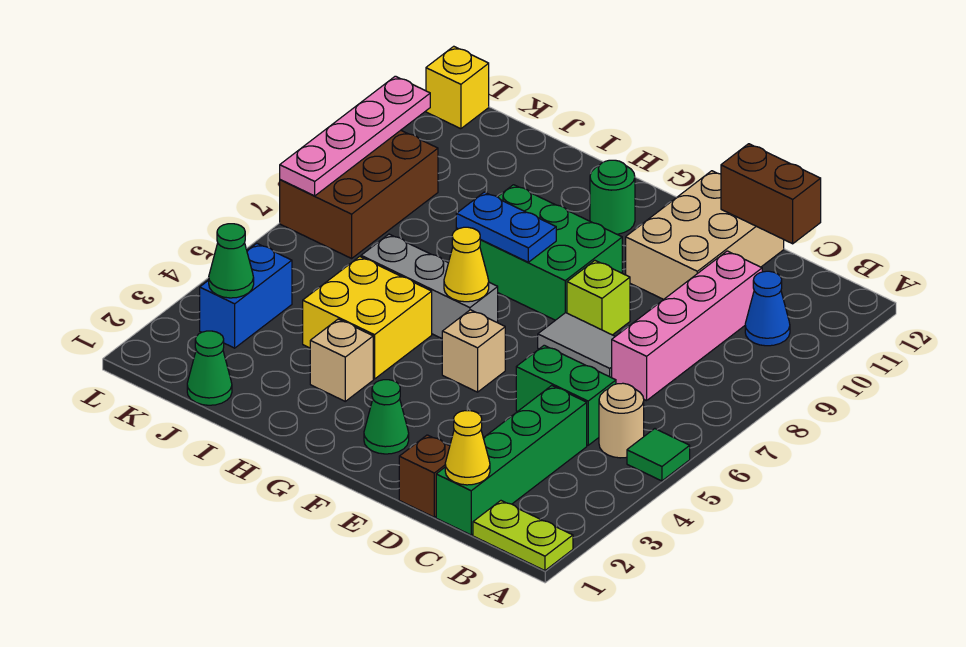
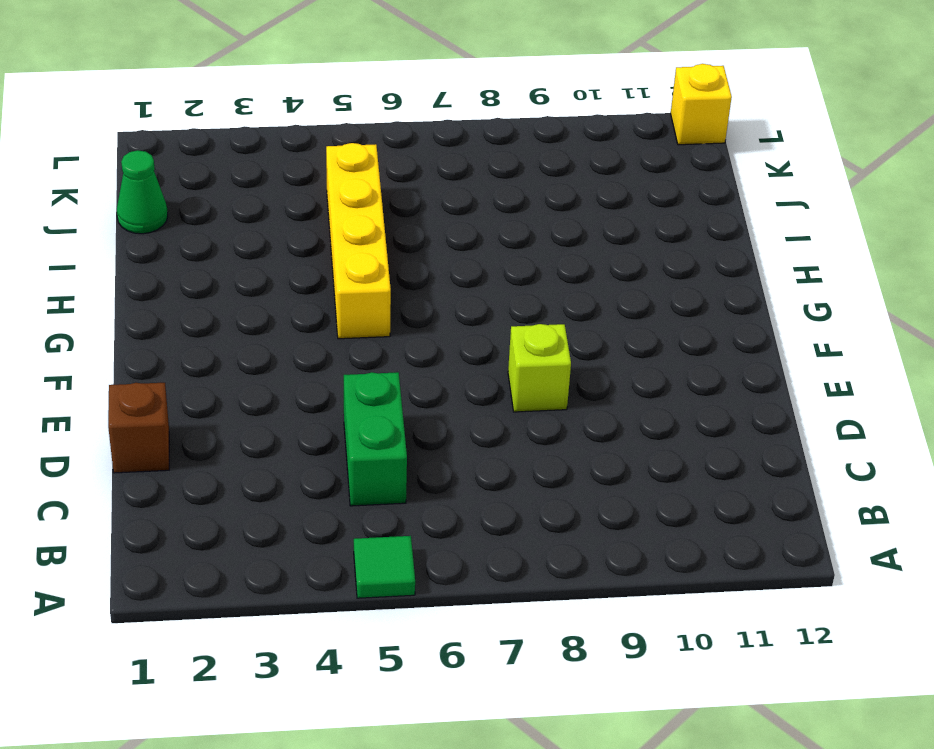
yellow 1x4 brick [326,143,391,339] -> yellow 2x2 brick [303,257,432,379]
none -> lime 1x2 plate [473,501,573,571]
none -> tan 1x1 round brick [599,383,644,458]
none -> blue 1x1 cone [745,271,790,346]

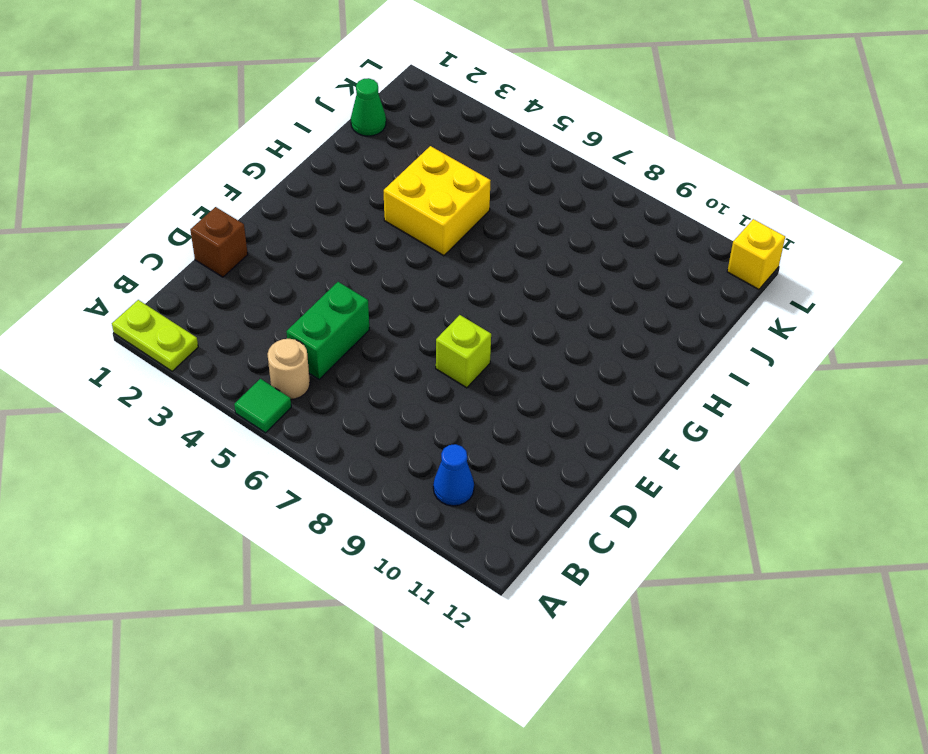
lime 1x2 plate [112,300,198,371] -> lime 1x2 plate turned to [473,501,573,571]
none -> green 1x4 brick [436,386,587,535]
none -> pink 1x4 brick [612,251,762,401]
none -> grey 1x2 tile [538,313,615,378]

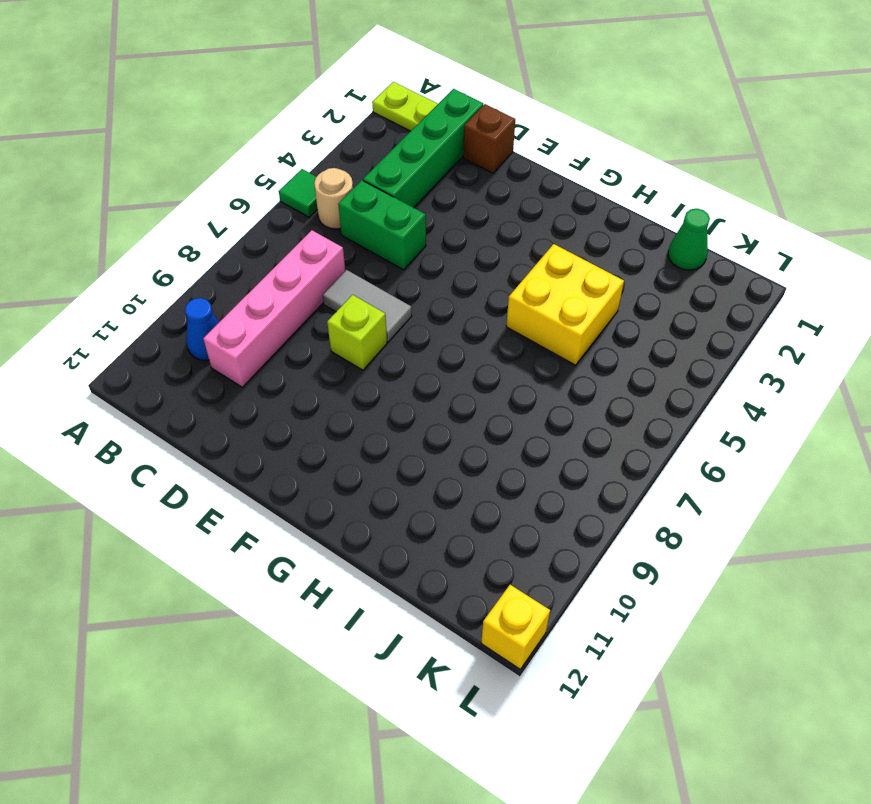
none -> tan 2x3 brick [626,171,784,299]
none -> green 1x1 cone [364,380,409,454]
none -> tan 1x1 brick [442,310,505,392]

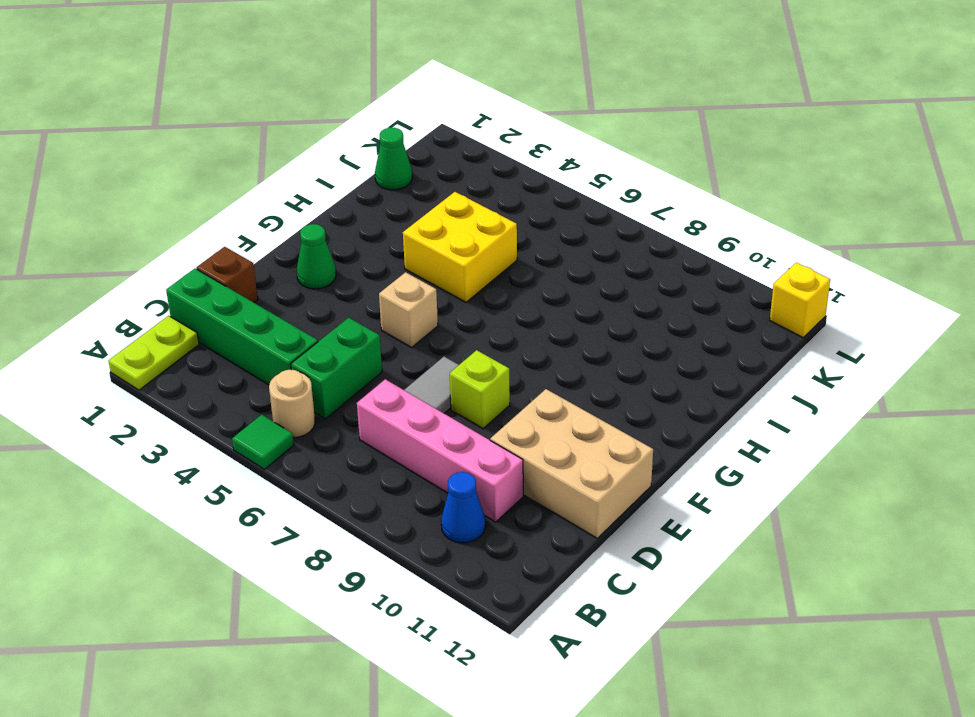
none -> green 2x3 brick [456,185,622,320]
none -> grey 1x3 brick [361,234,498,338]
none -> green 1x1 round brick [590,160,635,234]

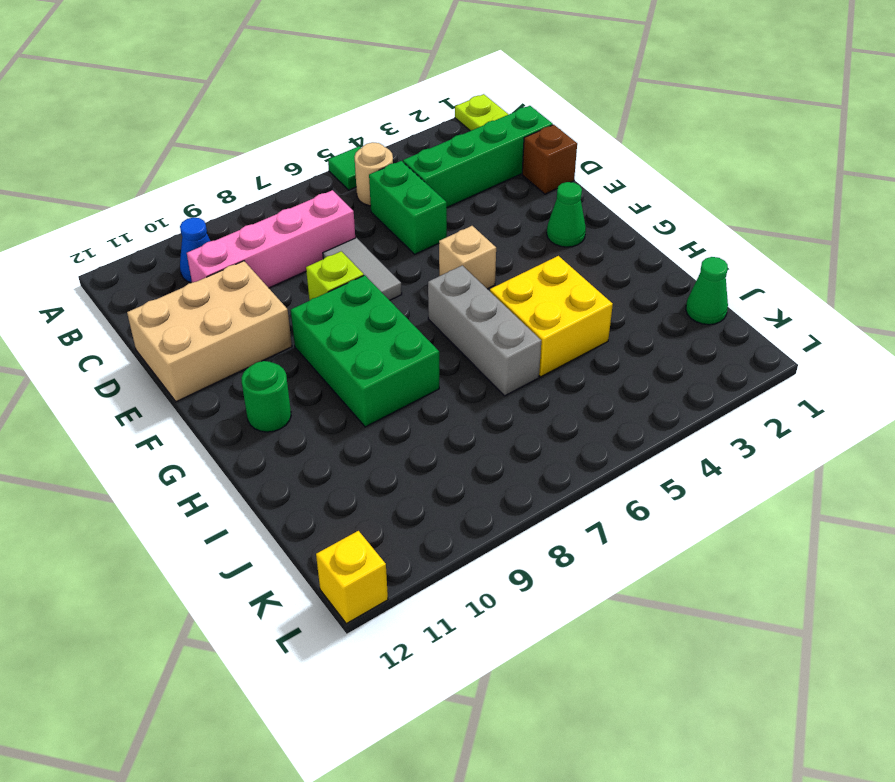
none -> tan 1x1 brick [310,319,373,401]
none -> blue 1x2 brick [200,243,292,348]
none -> brown 2x3 brick [280,130,438,258]

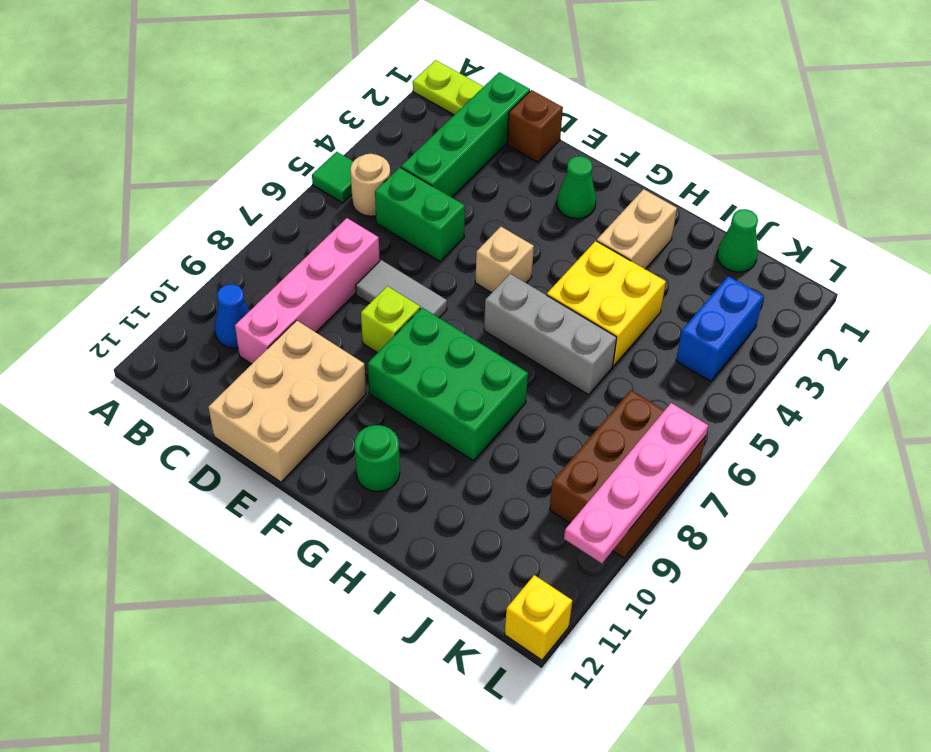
tan 1x2 brick [597,189,677,269] -> tan 1x1 brick [310,319,373,401]
none -> yellow 1x1 cone [445,411,490,485]
none -> brown 1x2 brick [721,144,821,244]
none -> yellow 1x1 cone [444,227,489,302]

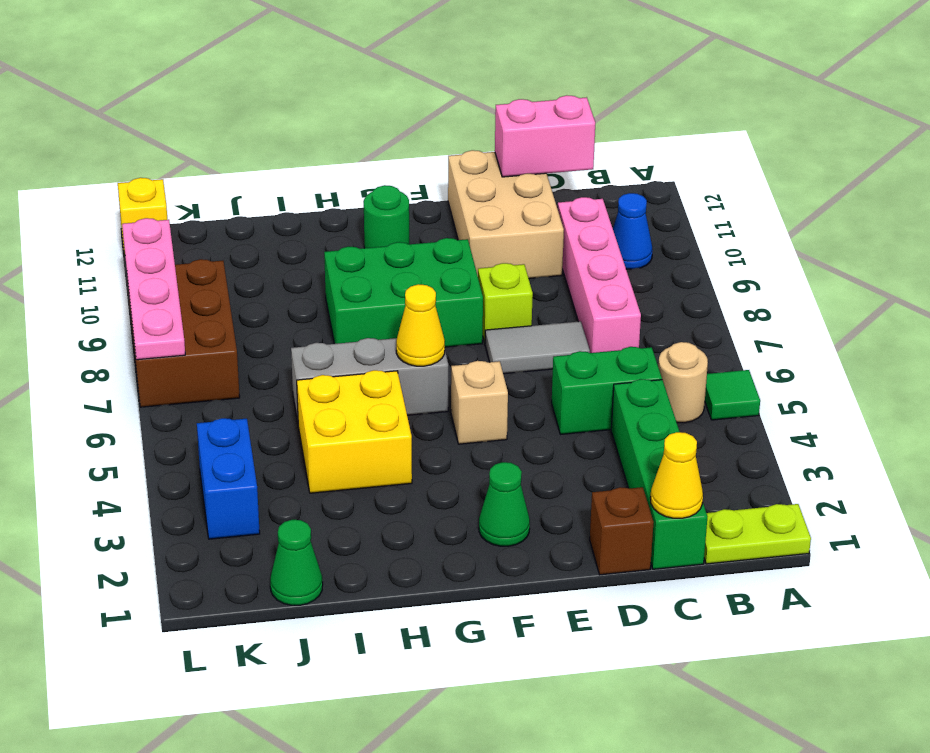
pink 1x2 brick [495,95,595,177] -> brown 1x2 brick [721,144,821,244]
none -> tan 1x1 brick [310,319,373,401]
none -> blue 1x2 plate [456,192,556,262]
none -> green 1x1 cone [209,224,254,298]

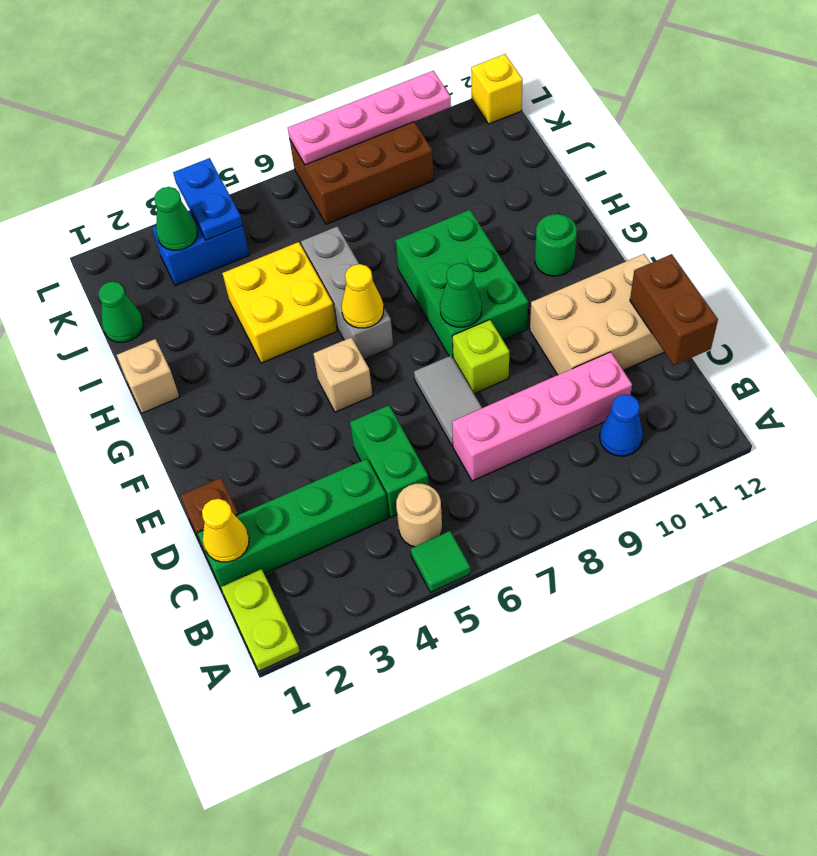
green 1x1 cone [440,263,482,327] -> green 1x1 cone moved to [364,380,409,454]
tan 1x1 brick [117,339,179,413] -> tan 1x1 brick moved to [310,319,373,401]
blue 1x2 plate [173,158,243,240] -> blue 1x2 plate moved to [456,192,556,262]

